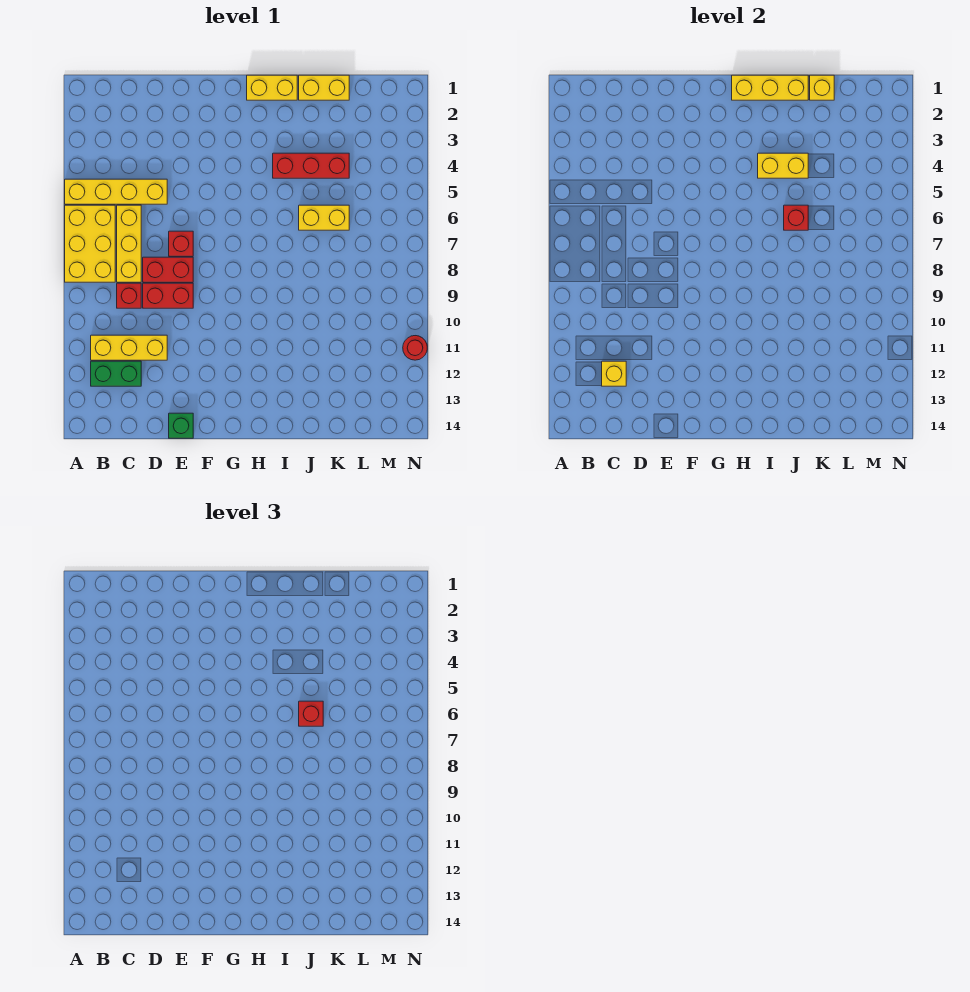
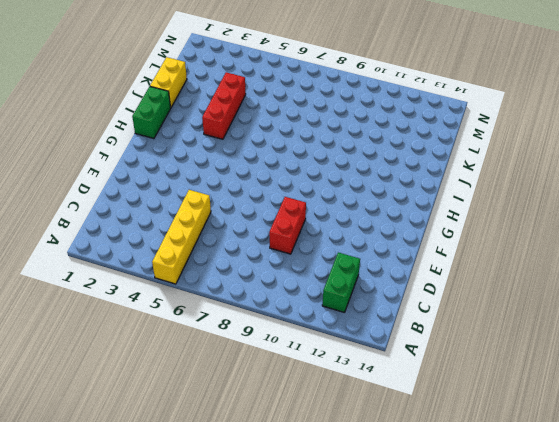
green 1x2 brick [132,87,171,139] -> yellow 1x2 brick [247,75,297,100]
none -> yellow 2x3 brick [65,205,115,282]
none -> yellow 1x3 brick [91,335,167,360]
none -> yellow 1x3 brick [117,205,141,282]

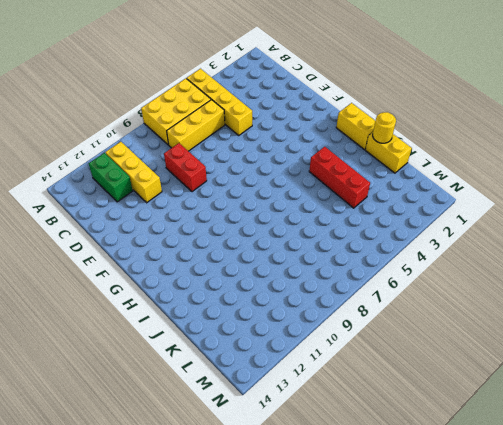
yellow 1x1 round brick [373,112,396,143] -> yellow 1x3 brick [732,75,808,100]
none -> red 1x1 brick [117,283,141,308]
none -> red 1x2 brick [143,257,193,282]
none -> red 1x1 brick [169,231,193,256]

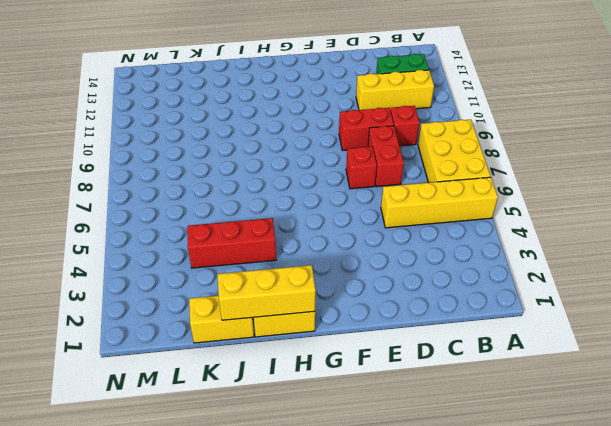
red 1x2 brick [368,126,404,187] -> red 1x2 brick turned to [143,257,193,282]
none -> yellow 1x3 brick [117,205,141,282]
none -> green 1x1 brick [169,413,193,438]
none -> yellow 1x2 brick [299,205,349,230]

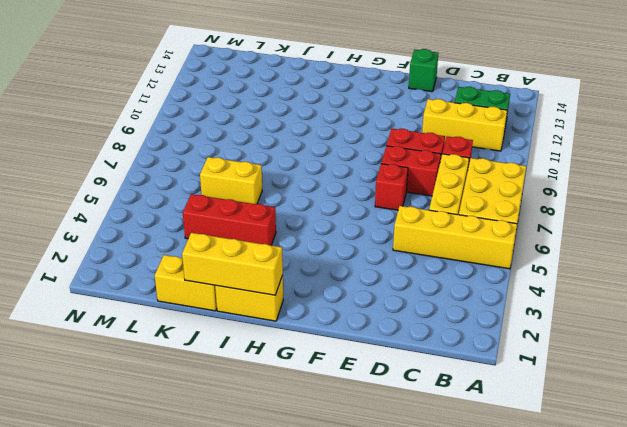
none -> red 1x1 round brick [403,336,427,360]
none -> yellow 1x1 brick [602,361,626,386]
none -> yellow 1x2 brick [758,153,808,178]

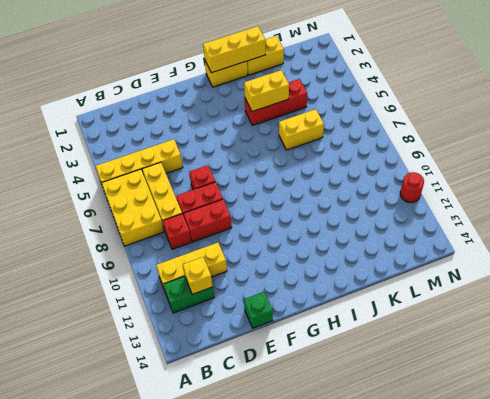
none -> red 1x1 brick [784,205,808,230]
none -> yellow 1x1 brick [810,75,834,100]
none -> red 1x1 brick [299,701,323,726]

